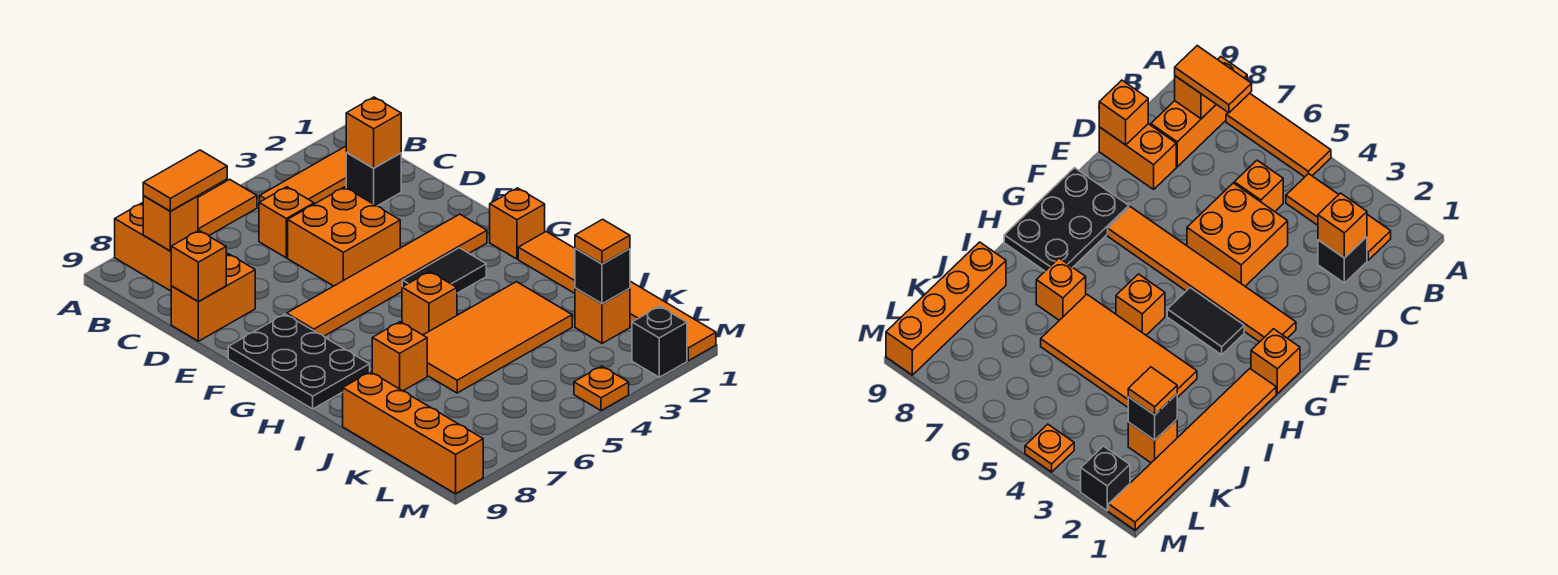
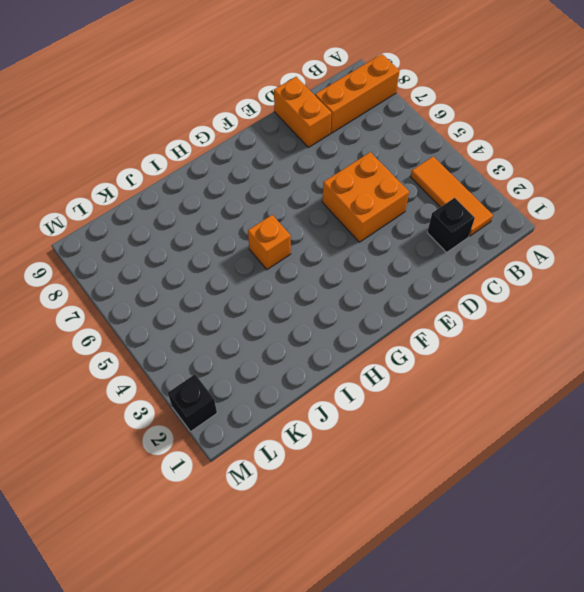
none -> orange 1x3 tile [198,179,257,235]
none -> orange 1x1 brick [259,187,314,258]
none -> orange 1x6 tile [287,214,487,336]

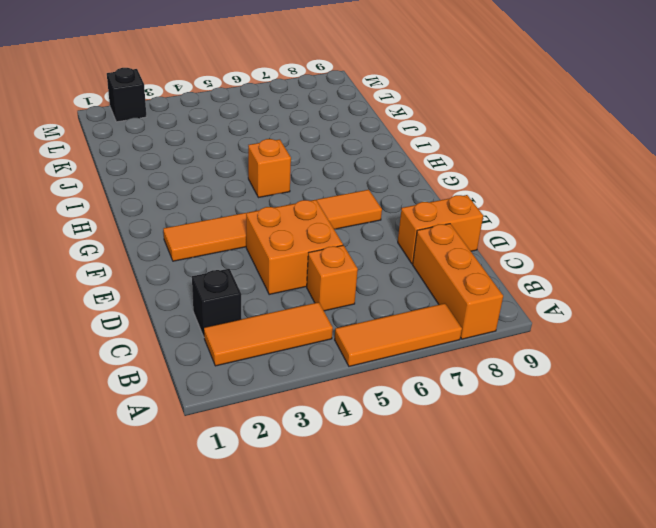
none -> black 2x3 plate [228,314,370,409]
none -> orange 1x1 brick [490,188,545,259]
none -> black 1x2 tile [402,248,486,293]

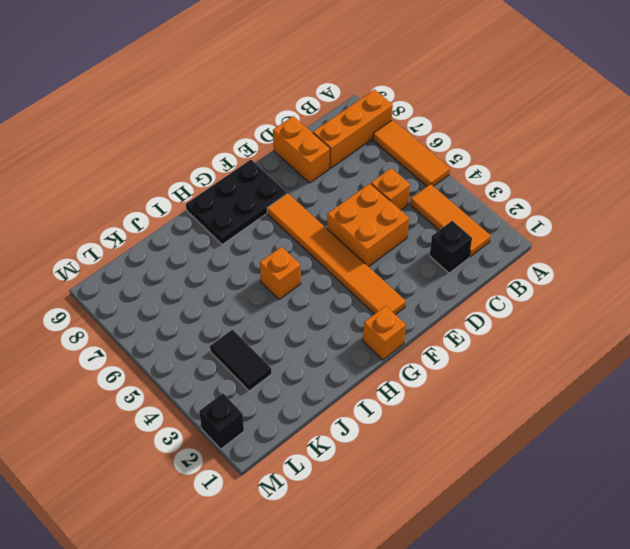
black 1x2 tile [210,330,272,391] -> black 1x2 tile moved to [402,248,486,293]
none -> orange 1x6 tile [518,232,716,361]
none -> orange 2x4 tile [424,282,572,393]
none -> orange 1x1 brick [372,322,427,391]

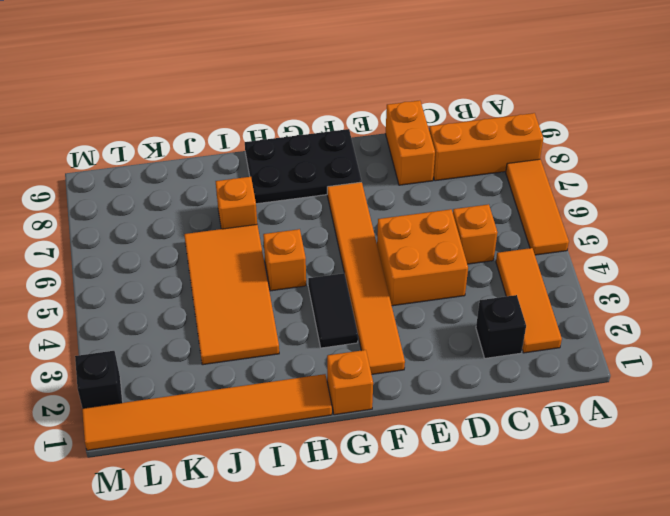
none -> orange 1x4 brick [343,372,483,494]
none -> orange 1x1 brick [575,288,630,343]
none -> orange 1x1 plate [574,366,629,411]

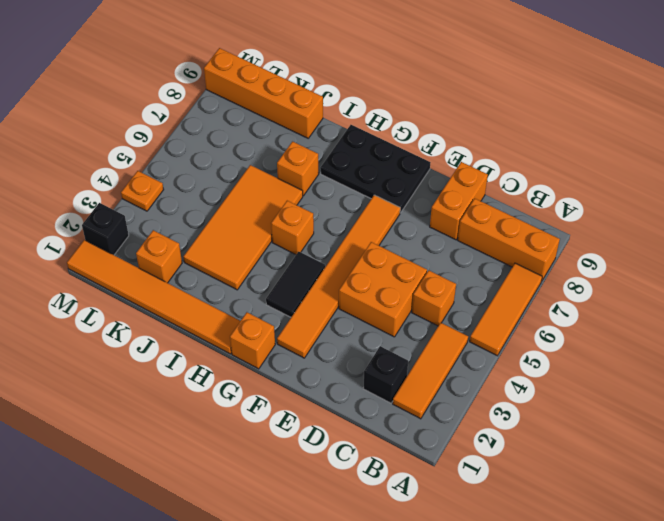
none -> orange 1x1 brick [143,196,198,251]
none -> orange 1x1 brick [346,97,401,168]
none -> orange 1x1 brick [171,231,226,301]

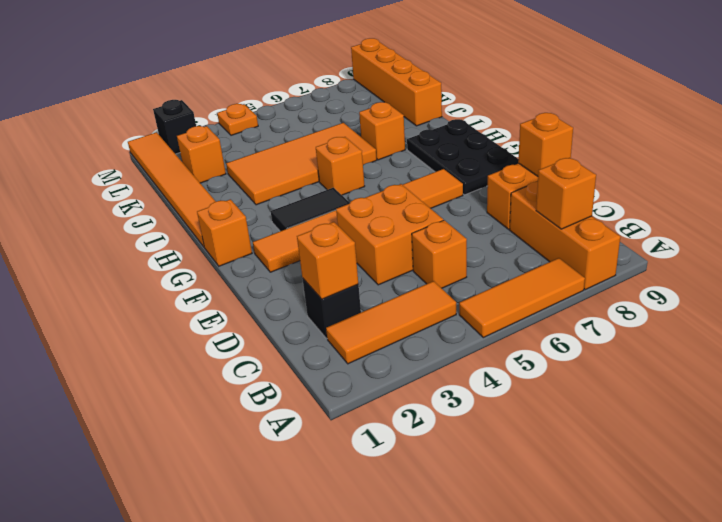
none -> black 1x1 brick [575,248,630,304]
none -> orange 1x2 tile [143,150,227,211]
none -> orange 1x1 tile [575,219,630,264]

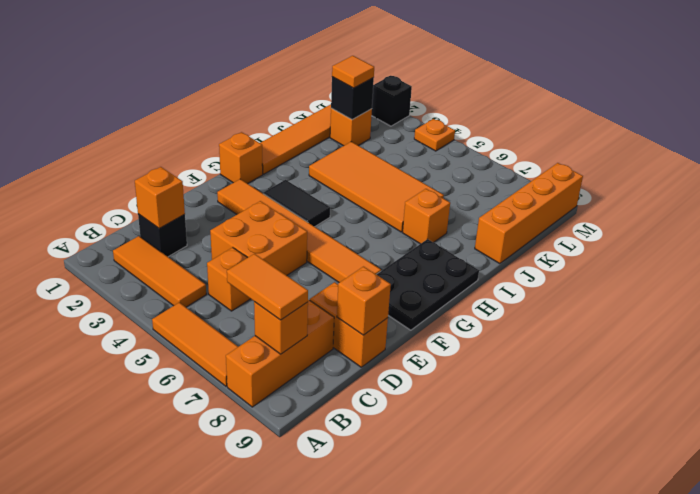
none -> orange 1x1 brick [402,271,457,335]

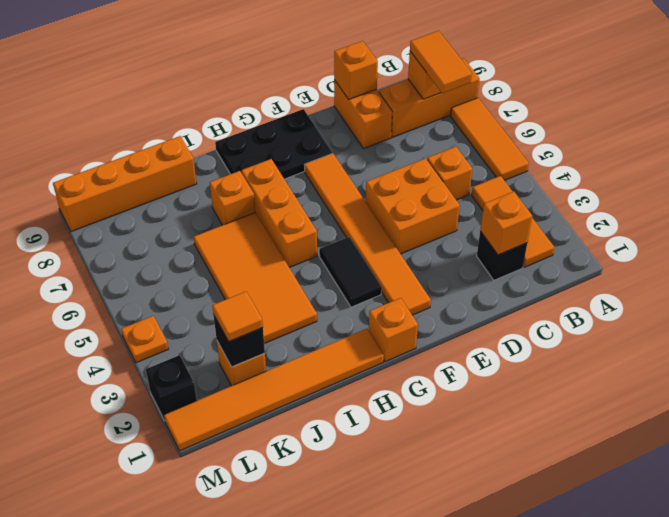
orange 1x3 brick [242,159,317,268] -> orange 1x1 brick [402,271,457,335]

